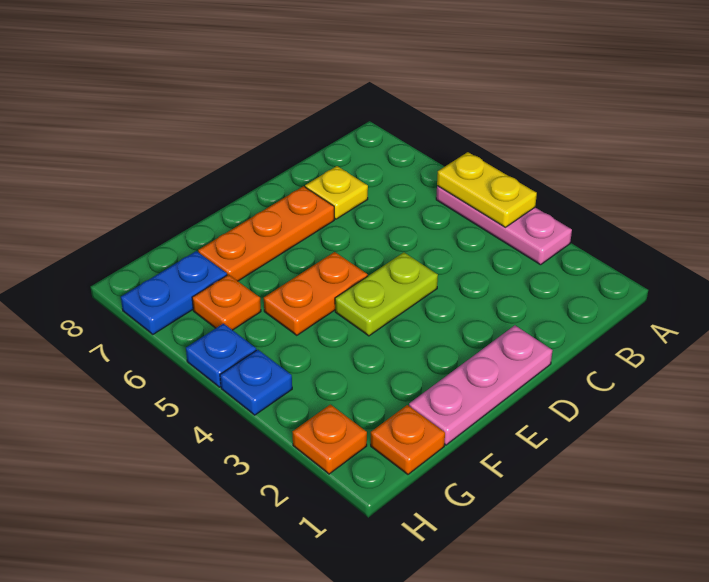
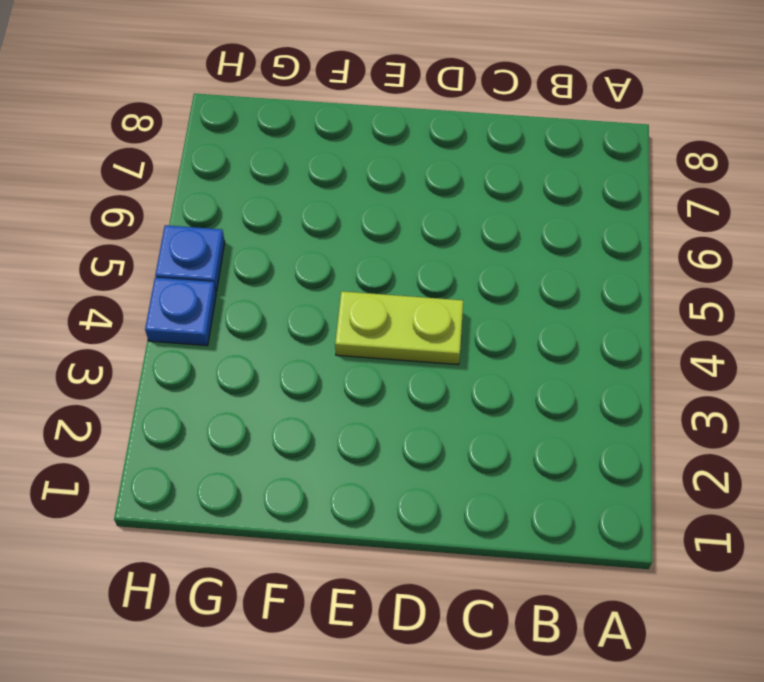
none -> pink 1x3 plate [436,186,572,265]
none -> yellow 1x1 plate [305,166,368,219]
none -> pink 1x3 plate [409,325,553,445]

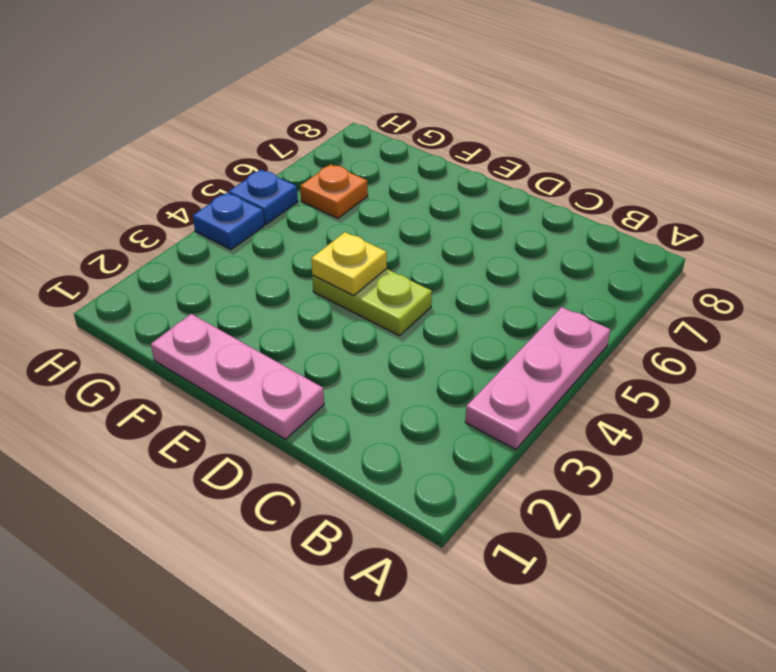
yellow 1x1 plate [311,232,387,296] -> yellow 1x1 plate moved to [305,166,368,219]
none -> orange 1x3 plate [198,186,334,281]
none -> orange 1x2 plate [264,252,368,335]
none -> orange 1x1 plate [371,405,445,474]

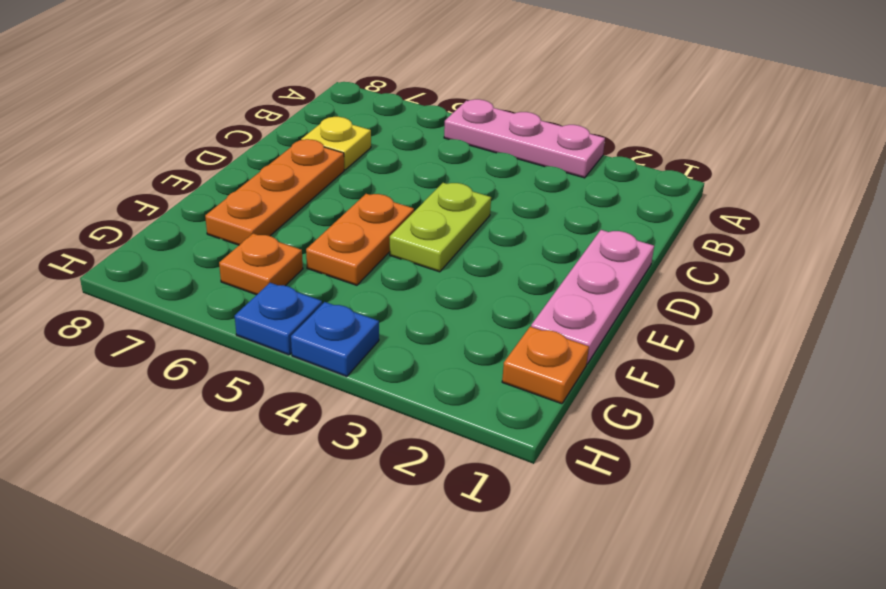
none -> blue 1x2 plate [121,251,227,334]
none -> orange 1x1 plate [293,405,367,474]
none -> yellow 1x2 plate [437,152,537,227]

